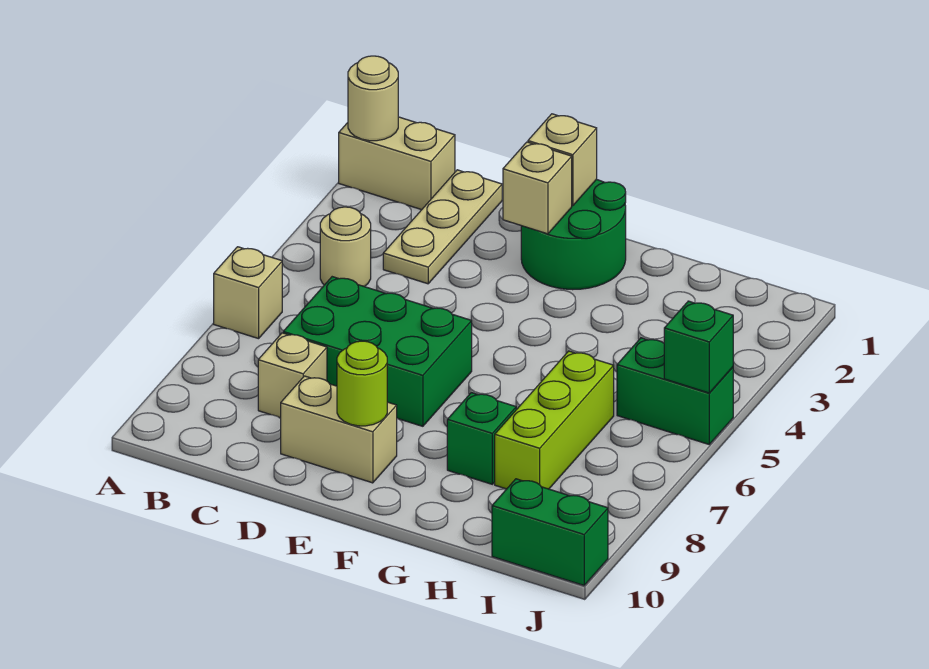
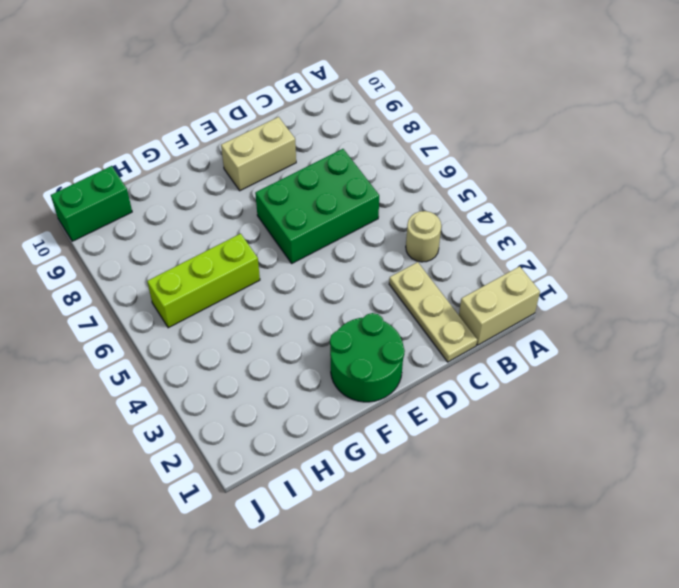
lime 1x3 brick [147,234,260,328] -> lime 1x3 brick turned to [495,351,614,489]
none -> tan 1x1 brick [214,247,282,339]
none -> tan 1x1 brick [258,333,327,418]
none -> green 1x1 brick [447,393,516,484]

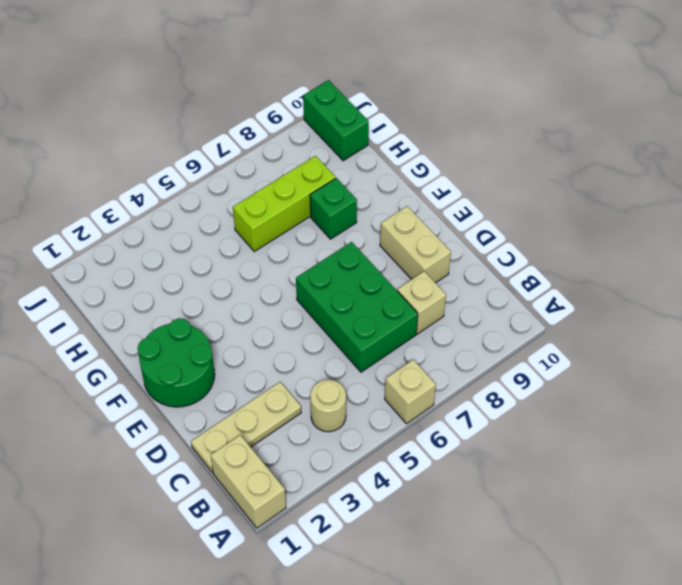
none -> green 1x2 brick [617,338,733,444]
none -> tan 1x1 round brick [348,56,398,141]
none -> tan 1x1 brick [528,114,597,206]

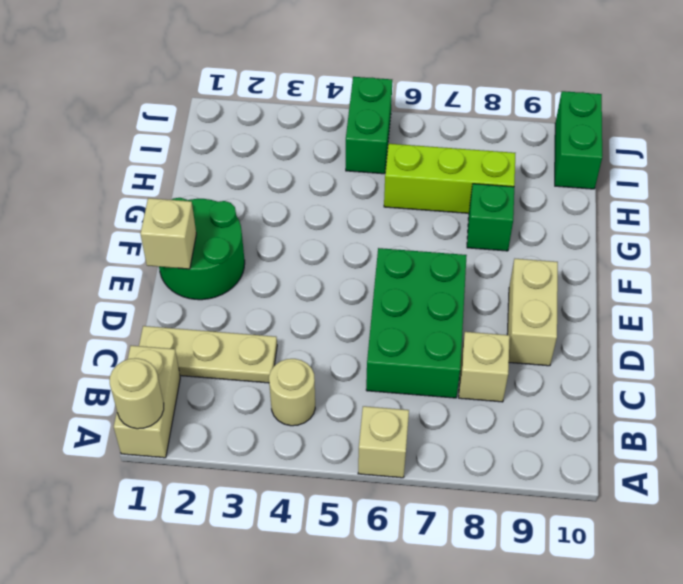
none -> tan 1x1 brick [503,142,572,234]
none -> lime 1x1 round brick [337,341,387,426]
none -> green 1x1 brick [664,301,733,393]

